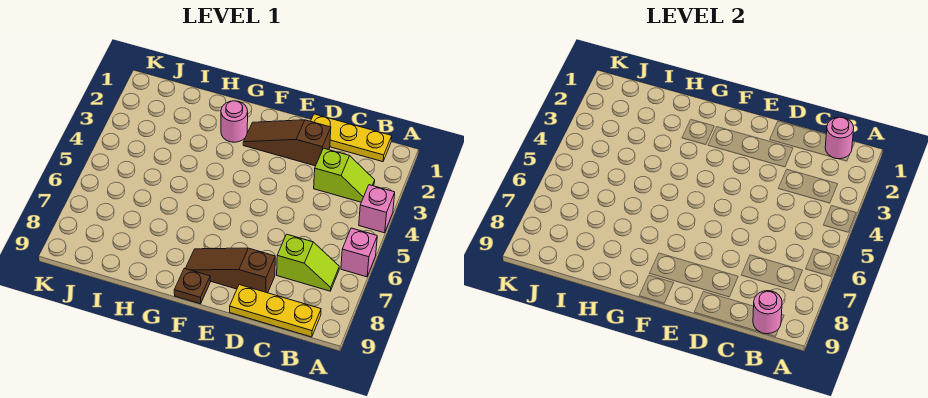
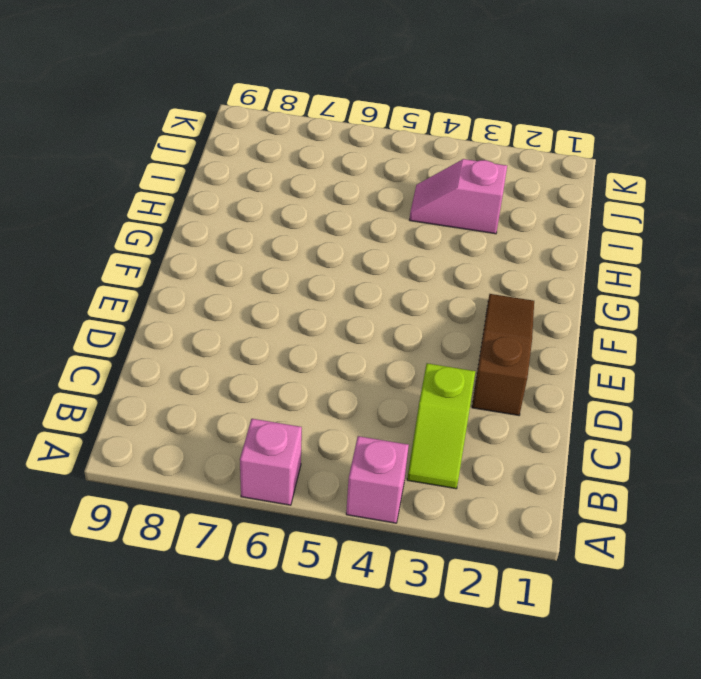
pink 1x2 slope [410,159,507,234] -> none
none -> yellow 1x3 plate [311,114,392,162]
none -> lime 1x2 slope [277,234,339,291]
none -> yellow 1x3 plate [230,285,321,337]

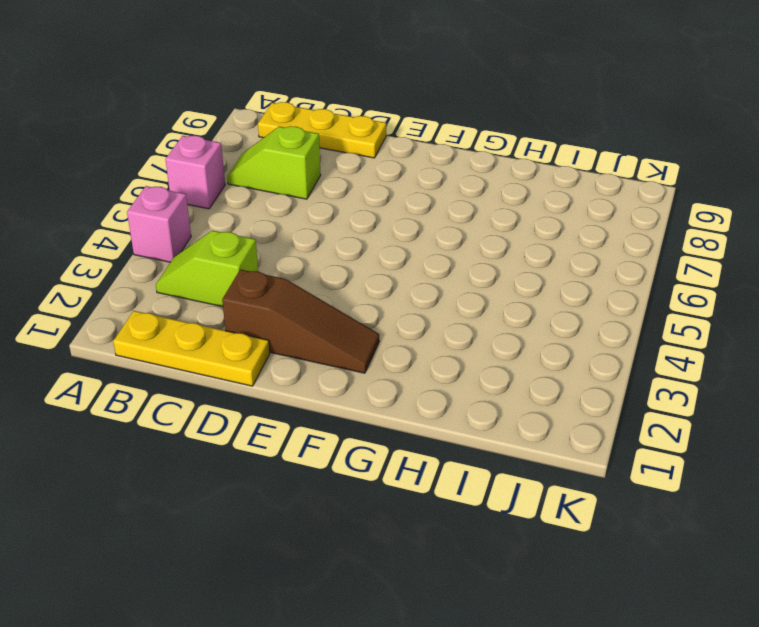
none -> brown 1x3 slope [185,248,275,293]
none -> brown 1x1 plate [174,268,210,304]
none -> pink 1x1 round brick [221,101,248,142]

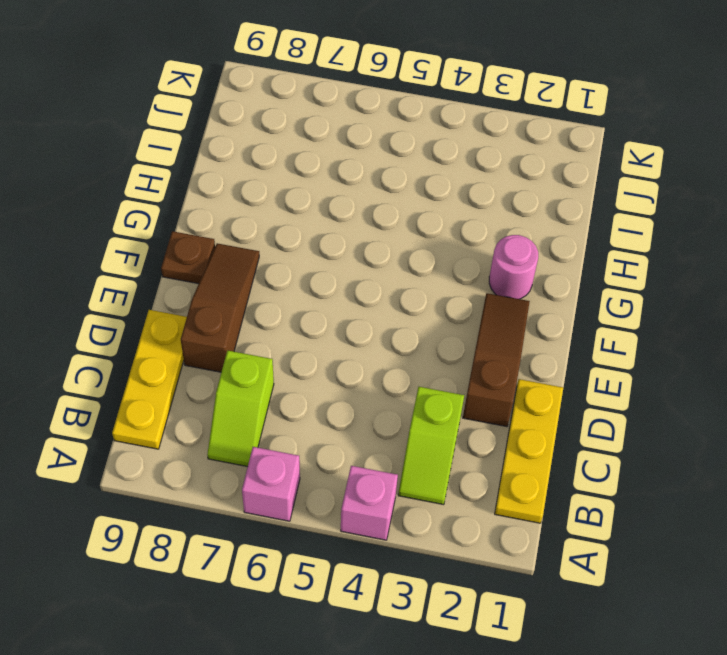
none -> pink 1x1 round brick [825,117,854,159]
none -> pink 1x1 round brick [753,291,782,334]

